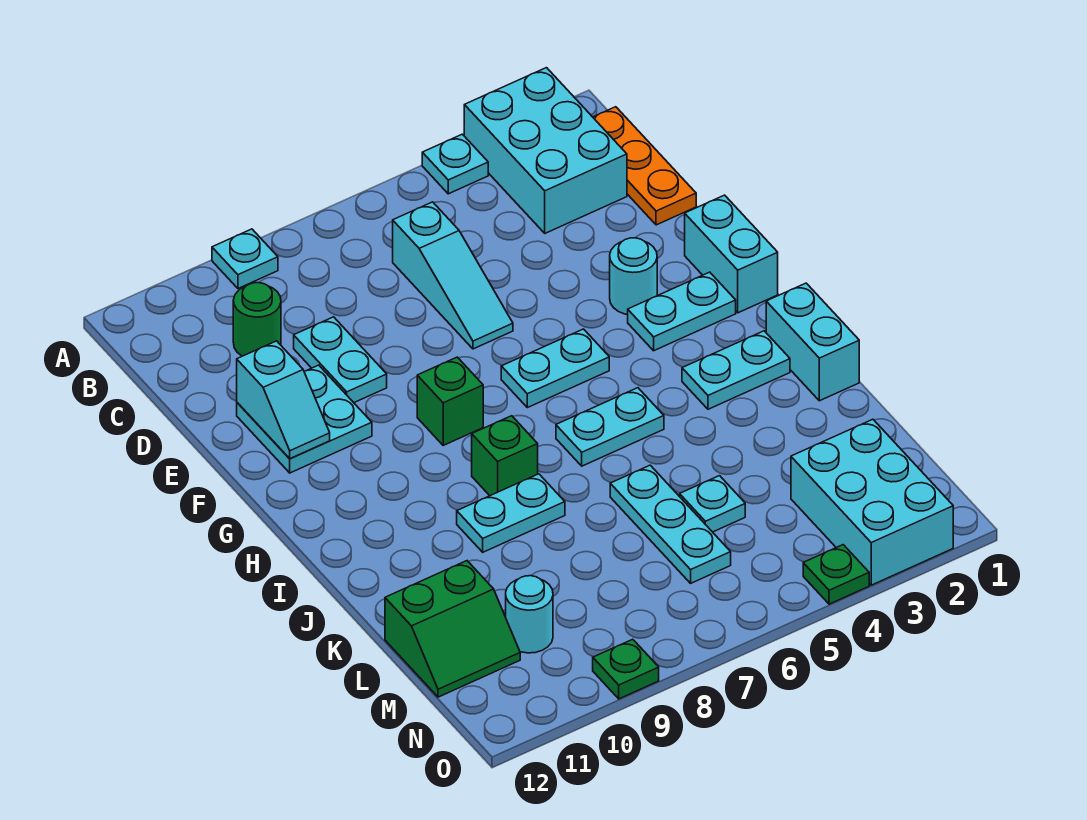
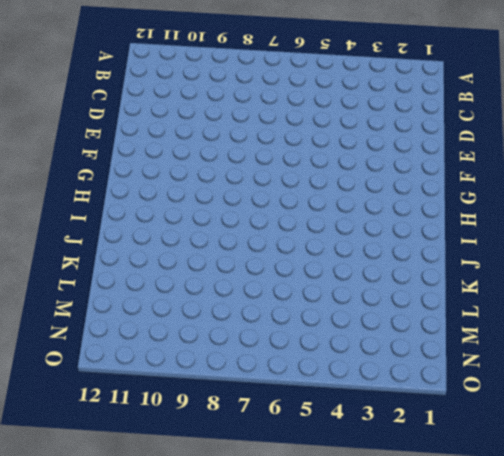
none -> cyan 2x3 brick [464,68,627,233]
none -> cyan 1x1 plate [422,134,488,194]
none -> cyan 1x1 plate [212,229,278,288]

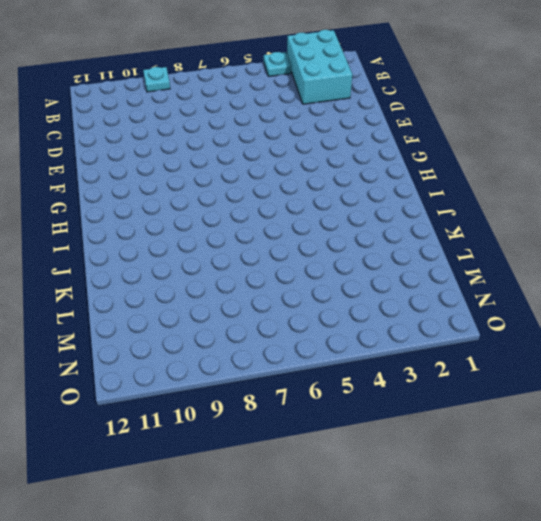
none -> orange 1x3 plate [593,107,696,225]
none -> cyan 1x3 slope [393,202,513,349]
none -> green 1x1 round brick [233,283,281,356]

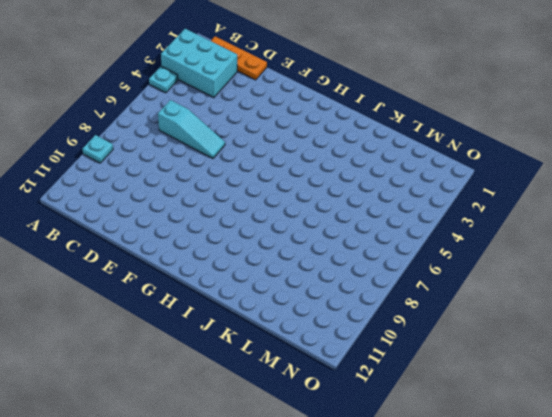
none -> green 1x1 round brick [233,283,281,356]
none -> cyan 1x2 plate [294,317,387,403]
none -> cyan 2x2 plate [237,365,372,473]

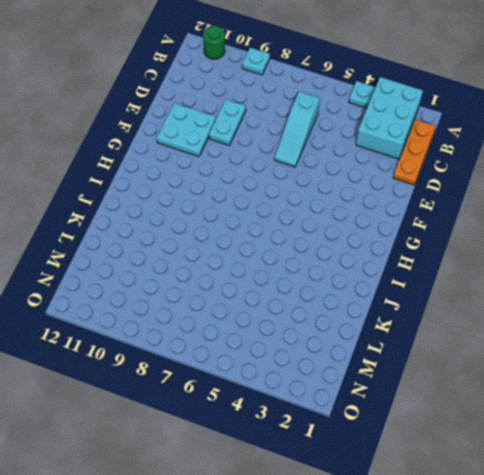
green 1x1 round brick [203,26,225,59] -> green 1x1 round brick moved to [233,283,281,356]
none -> cyan 1x2 brick [685,195,778,313]
none -> cyan 1x1 round brick [610,238,657,315]
none -> cyan 1x2 plate [628,272,736,351]

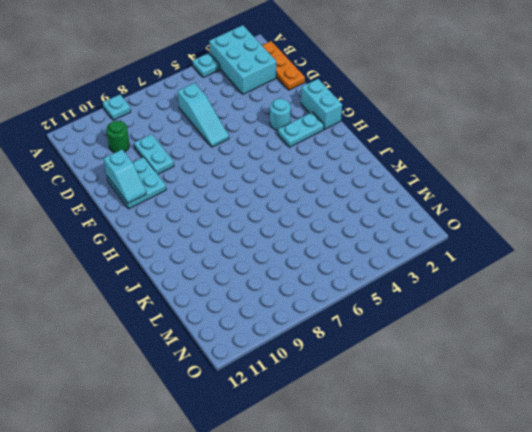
none -> cyan 1x2 plate [501,329,609,408]
none -> green 1x1 brick [417,357,483,445]
none -> cyan 1x2 brick [766,283,859,401]

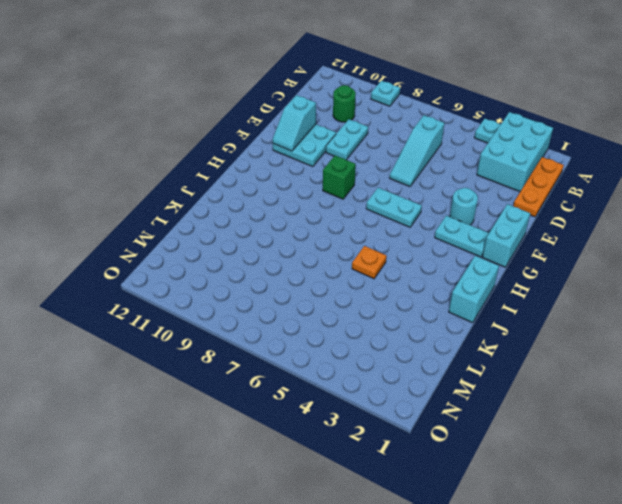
orange 1x1 plate [352,246,387,279] -> none
none -> cyan 1x2 plate [682,331,790,409]
none -> cyan 1x2 plate [556,388,664,466]
none -> green 1x1 brick [472,416,538,496]

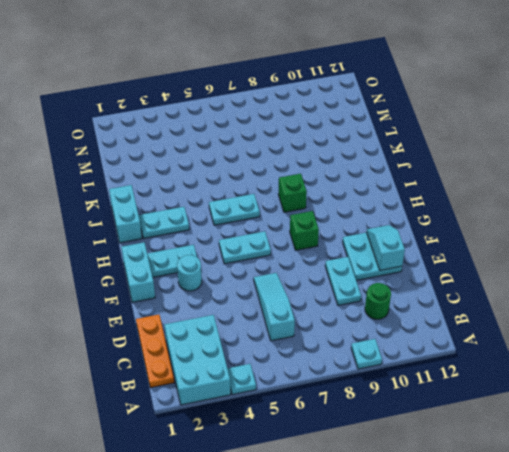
none -> cyan 1x2 plate [457,474,565,552]
none -> cyan 1x3 plate [610,465,731,583]
none -> cyan 1x1 plate [680,476,745,532]

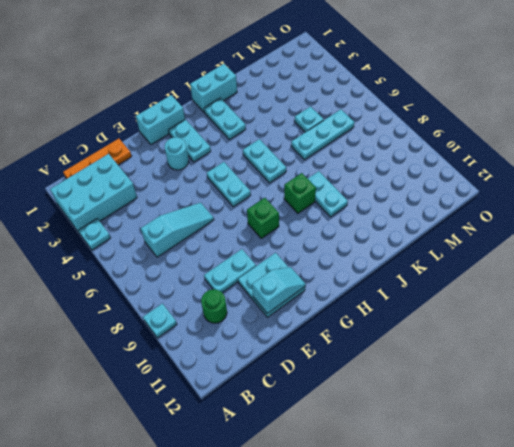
none -> green 2x2 slope [385,561,520,697]
none -> cyan 2x3 brick [791,419,953,585]
none -> cyan 1x1 round brick [506,576,553,653]

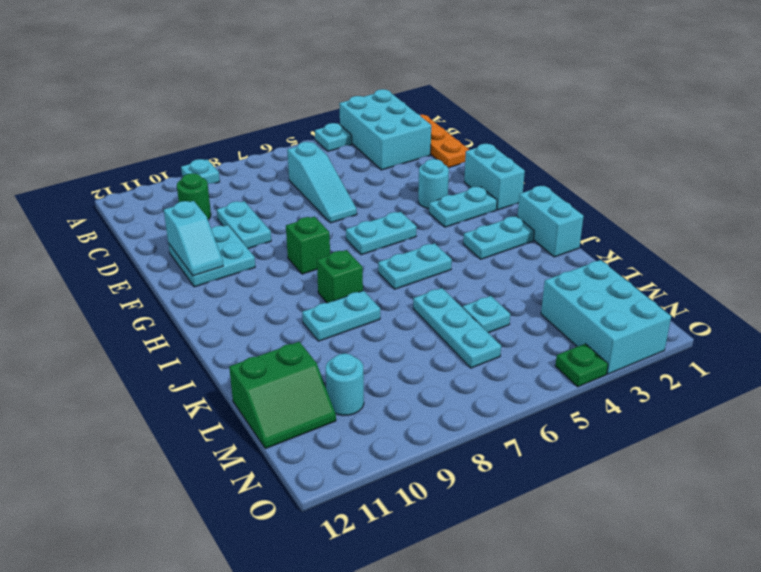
none -> green 1x1 plate [593,639,659,699]

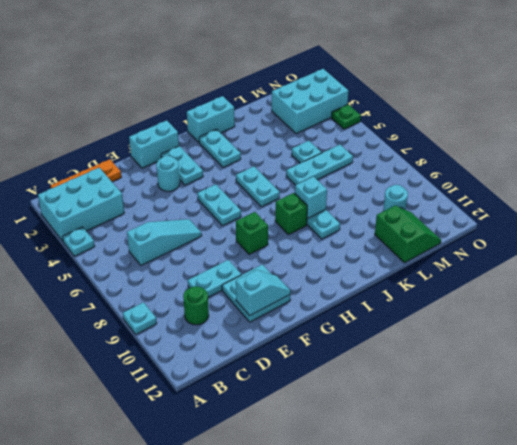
cyan 1x1 brick [295,177,327,218] -> none
none -> green 1x1 plate [593,639,659,699]

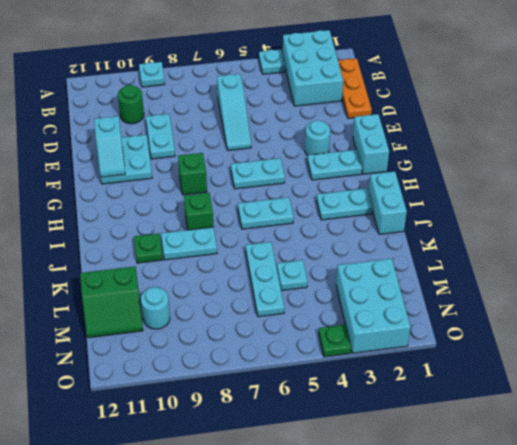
green 1x1 plate [134,233,163,263] -> green 1x1 plate moved to [593,639,659,699]

